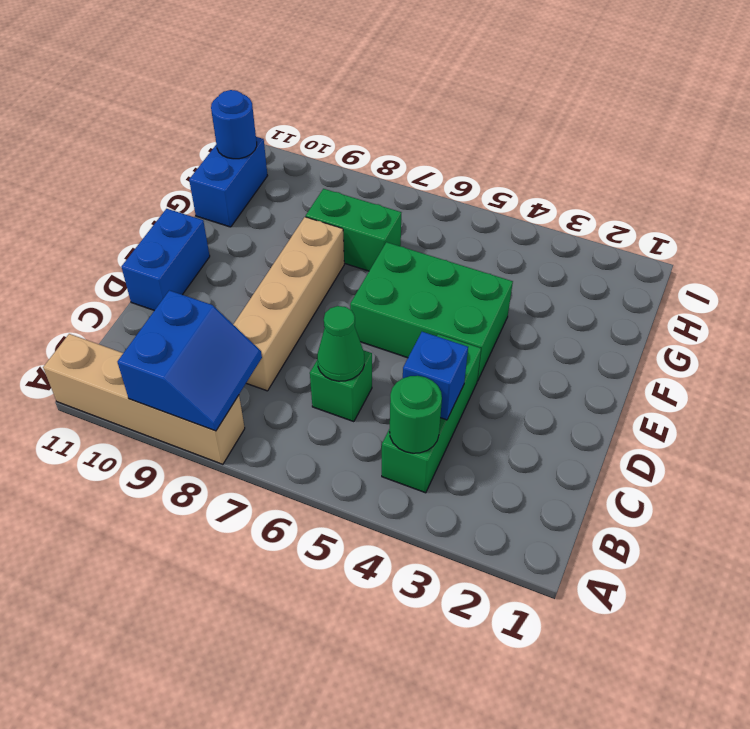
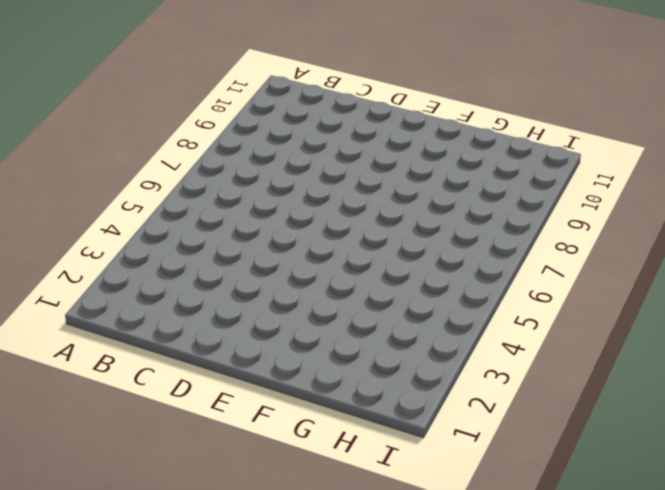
none -> tan 1x4 brick [43,334,245,464]
none -> green 1x3 brick [382,334,481,493]
none -> green 1x1 brick [310,350,372,422]

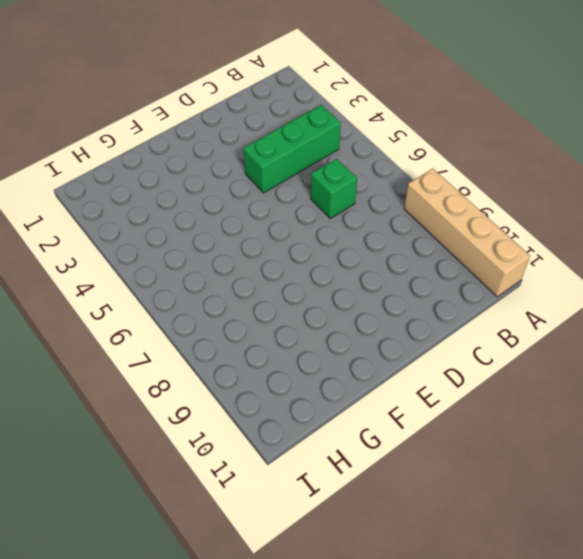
none -> tan 1x4 brick [233,217,344,391]
none -> blue 1x2 brick [122,209,210,311]
none -> green 2x3 brick [350,242,513,381]

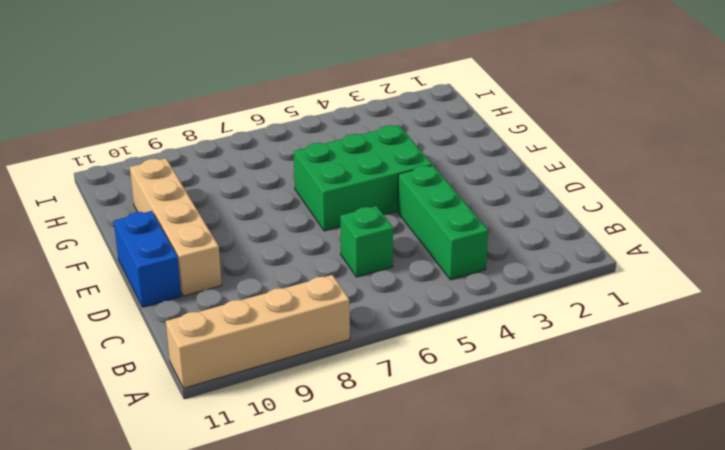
tan 1x4 brick [130,158,222,296] -> tan 1x4 brick moved to [233,217,344,391]
none -> green 1x2 brick [306,189,401,271]
none -> blue 1x2 brick [189,137,268,227]
none -> blue 2x2 slope [117,290,262,431]

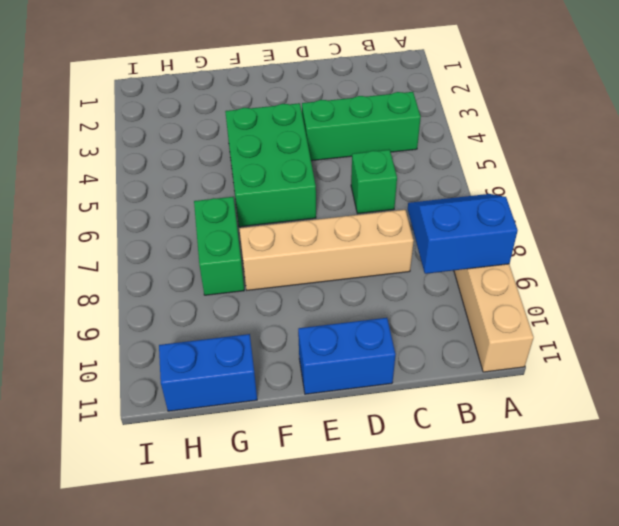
none -> green 1x1 round brick [390,376,442,453]
none -> blue 1x1 brick [403,332,468,420]
none -> green 1x1 cone [317,306,364,381]

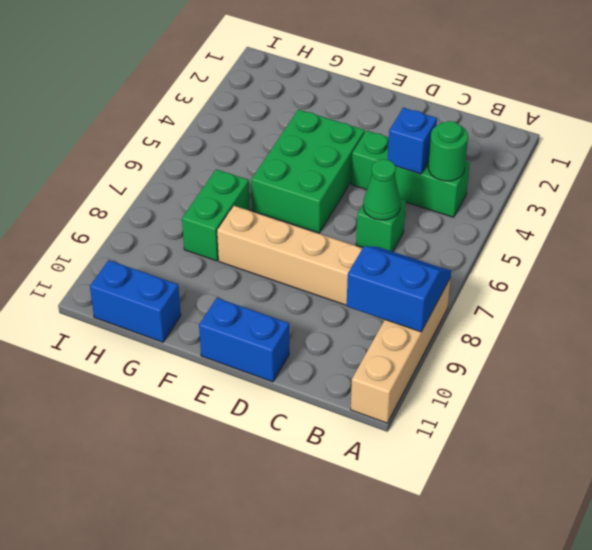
none -> blue 1x1 round brick [211,90,257,159]

